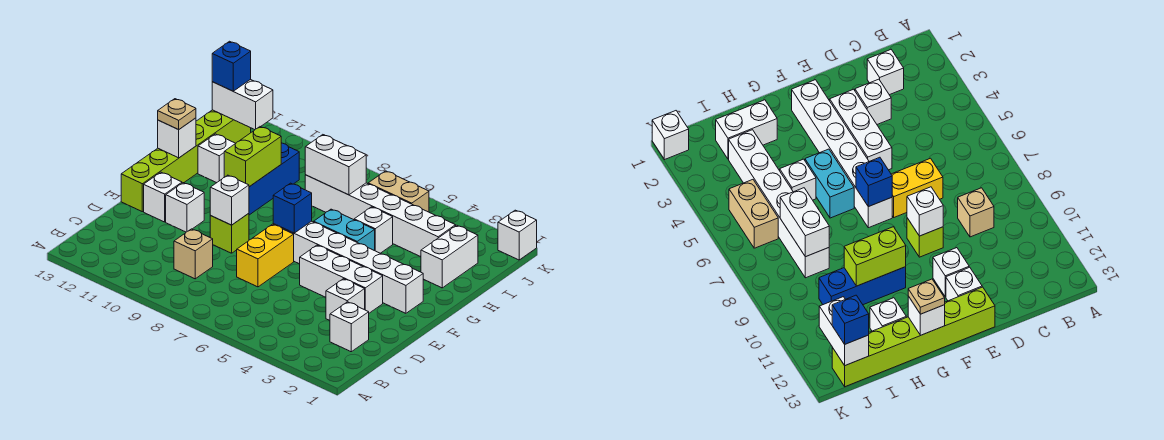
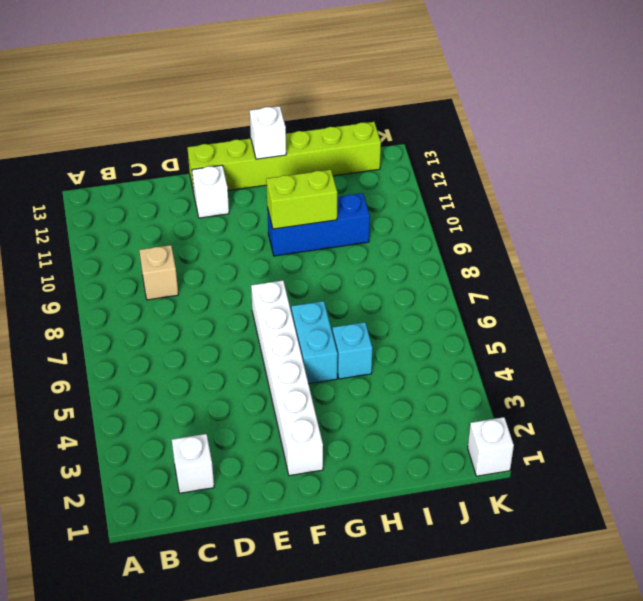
cyan 1x1 brick [332,322,372,379] -> white 1x1 brick [354,207,393,253]
none -> white 1x1 brick [326,279,365,320]
none -> yellow 1x2 brick [237,224,294,287]
none -> white 1x3 brick [300,245,383,313]

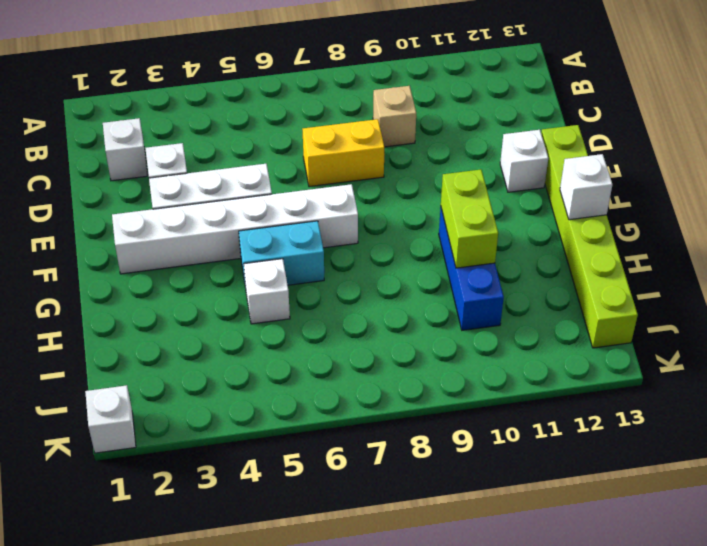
yellow 1x2 brick [303,119,384,187] -> yellow 1x2 brick turned to [237,224,294,287]
none -> lime 1x1 brick [210,213,249,253]
none -> white 1x1 brick [166,183,204,232]
none -> white 1x2 brick [421,225,478,288]

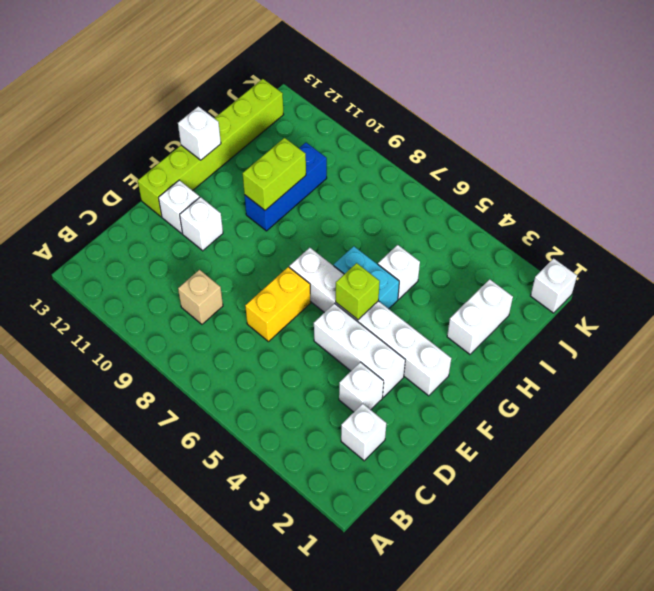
lime 1x1 brick [336,263,380,320] -> lime 1x1 brick moved to [210,213,249,253]
none -> white 1x1 brick [198,134,236,183]
none -> white 1x6 brick [305,175,456,257]
none -> tan 1x2 brick [368,171,429,212]

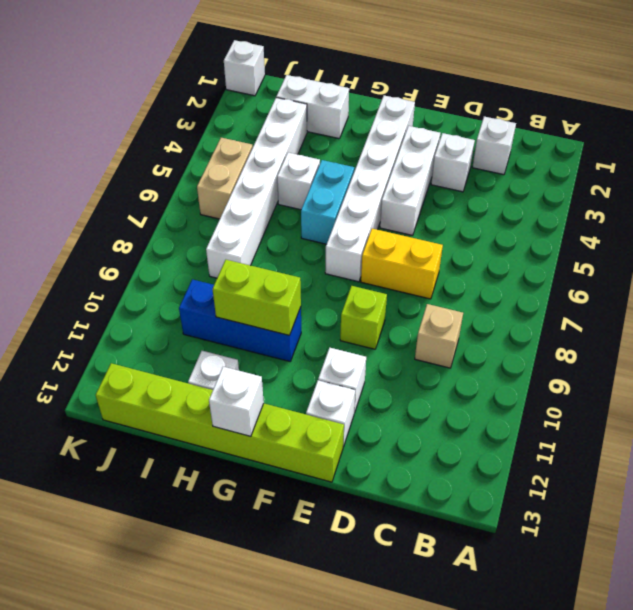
none -> white 1x1 brick [210,175,249,225]
none -> blue 1x1 brick [273,183,312,233]
none -> white 1x2 brick [305,135,366,195]

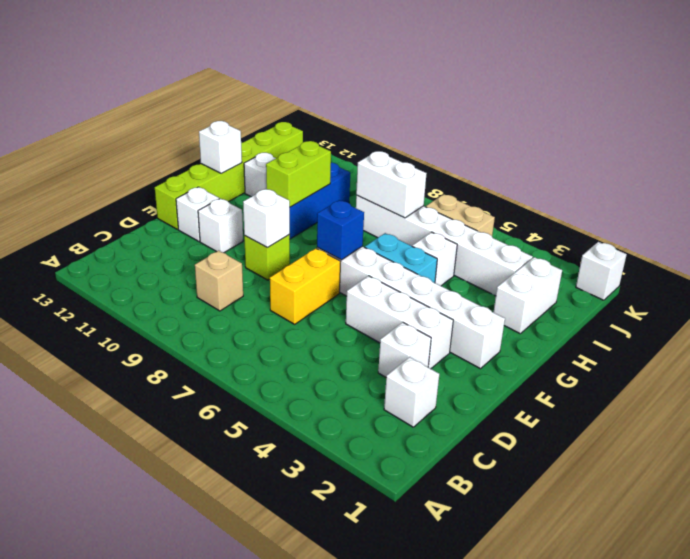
none -> white 1x2 brick [212,79,273,130]
none -> tan 1x1 plate [158,99,196,130]
none -> blue 1x1 brick [212,41,251,91]

